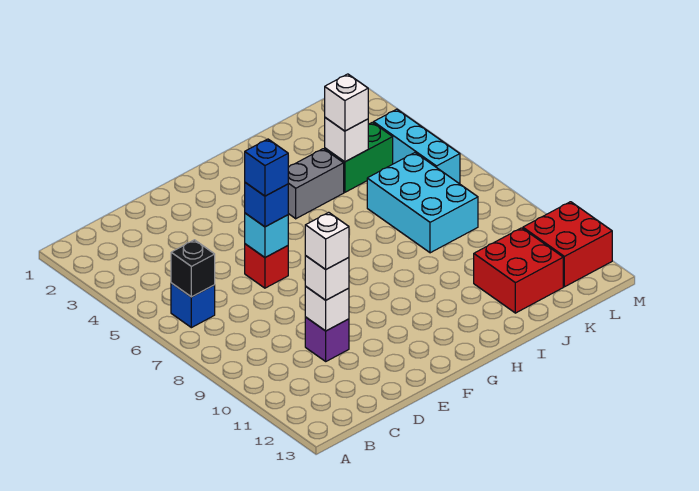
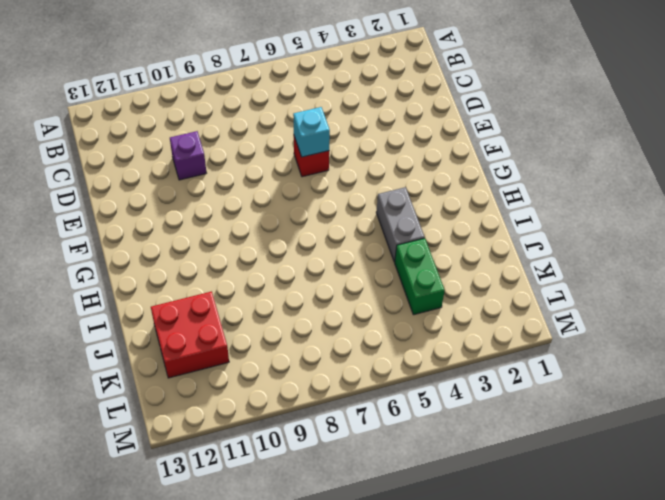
none -> blue 1x1 brick [171,283,215,328]
none -> cyan 2x3 brick [367,153,478,253]
none -> cyan 1x3 brick [374,109,460,184]

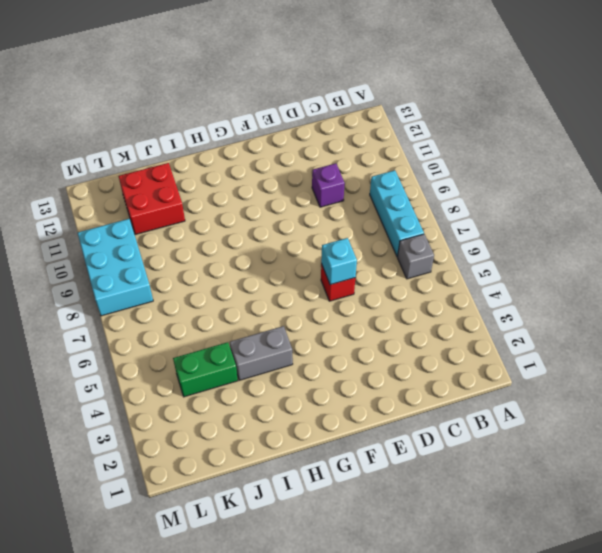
grey 1x1 brick [398,234,434,279] -> blue 1x1 brick [171,283,215,328]
cyan 1x3 brick [370,170,424,257] -> cyan 1x3 brick moved to [374,109,460,184]
cyan 2x3 brick [77,219,153,316] -> cyan 2x3 brick moved to [367,153,478,253]
none -> red 2x2 brick [523,202,612,287]
none -> black 1x1 brick [171,240,215,297]
none -> white 1x1 brick [305,287,349,331]

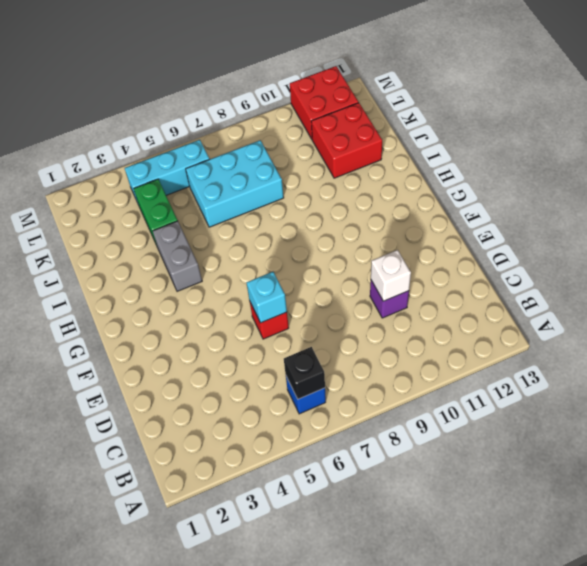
none -> white 1x1 brick [325,118,368,162]
none -> white 1x1 brick [305,256,349,300]
none -> blue 1x1 brick [245,183,288,227]

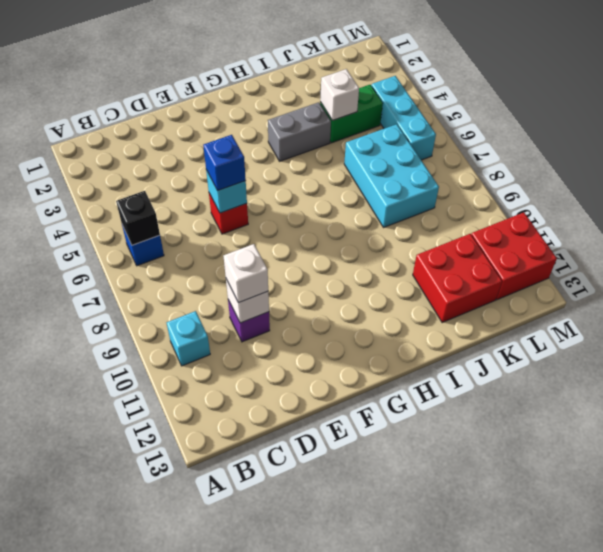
cyan 1x1 brick [167,311,210,366] -> none
none -> white 1x1 brick [324,74,368,131]
none -> white 1x1 brick [305,212,349,269]
none -> blue 1x1 brick [245,139,288,196]

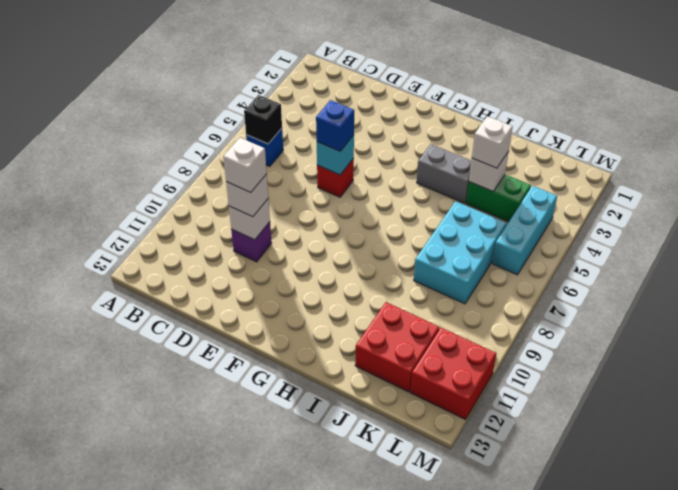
none -> blue 1x1 brick [245,139,288,196]

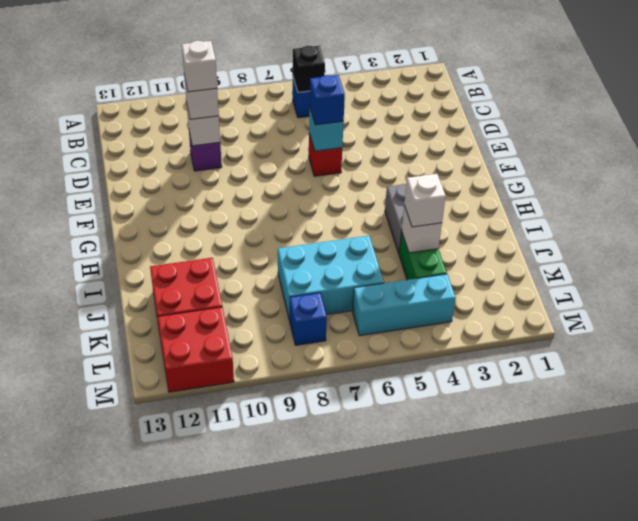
blue 1x1 brick [290,293,327,345] -> blue 1x1 brick moved to [245,139,288,196]

